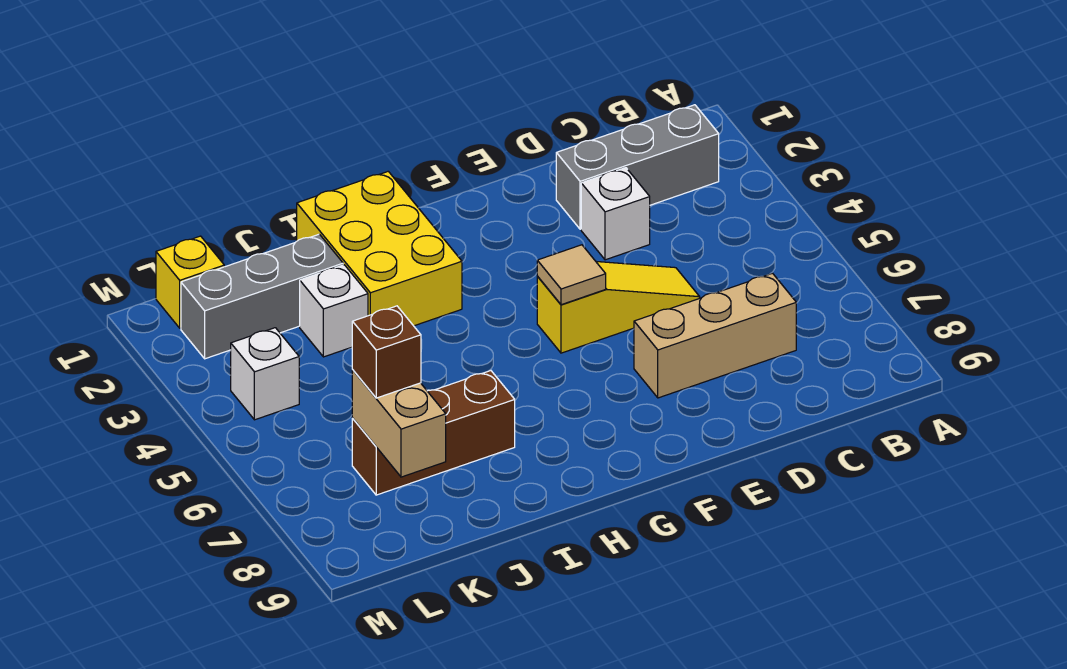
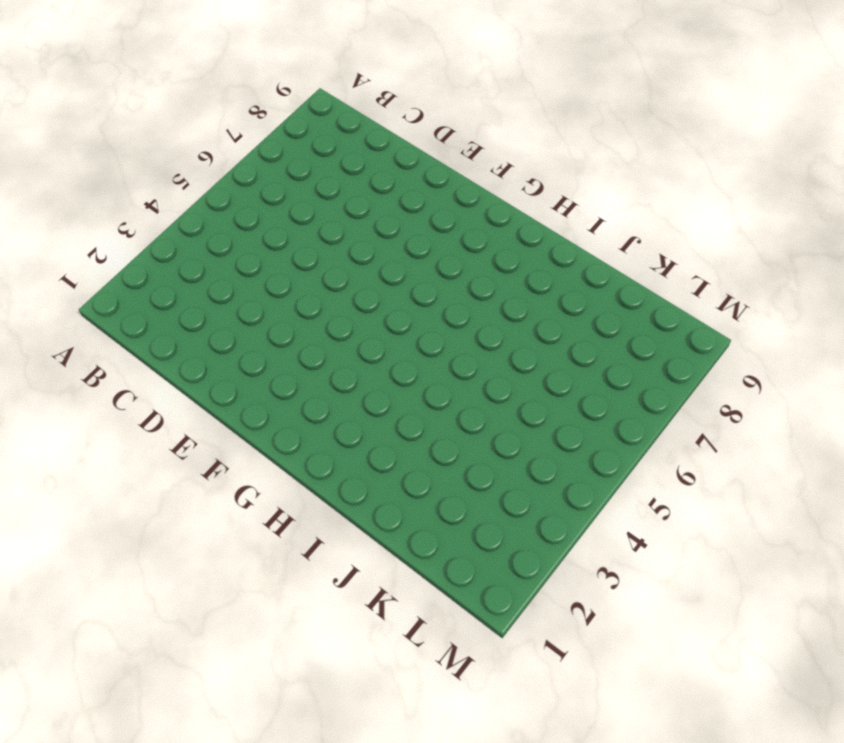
none -> grey 1x3 brick [556,105,719,229]
none -> tan 1x3 brick [634,273,796,398]
none -> white 1x1 brick [581,168,650,260]

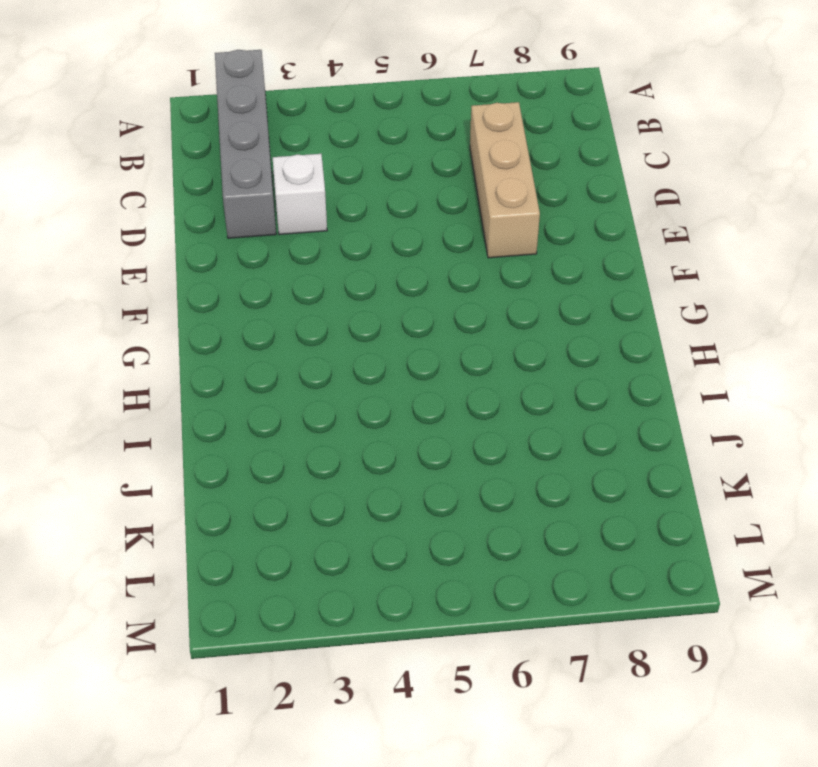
grey 1x4 brick [215,50,276,238] -> grey 1x3 brick [556,105,719,229]
none -> yellow 1x3 slope [537,262,700,353]
none -> yellow 2x3 brick [297,171,462,326]
none -> brown 1x3 brick [352,371,515,495]

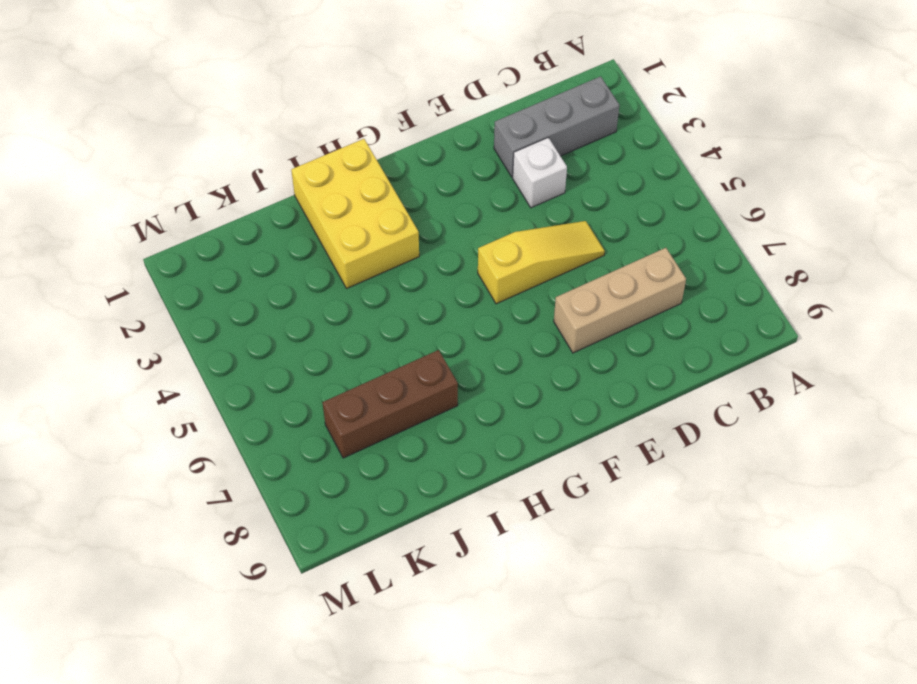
none -> grey 1x3 brick [181,234,343,359]
none -> white 1x1 brick [300,265,368,357]
none -> yellow 1x1 brick [156,236,224,328]

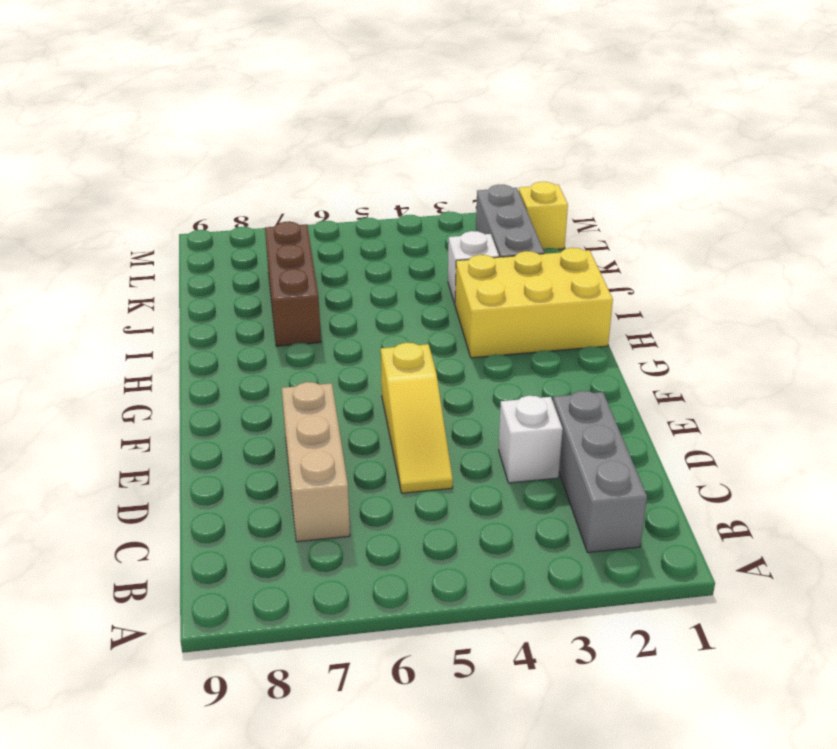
none -> white 1x1 brick [231,328,299,420]
none -> tan 1x1 tile [537,245,606,305]
none -> tan 1x2 brick [352,370,446,477]

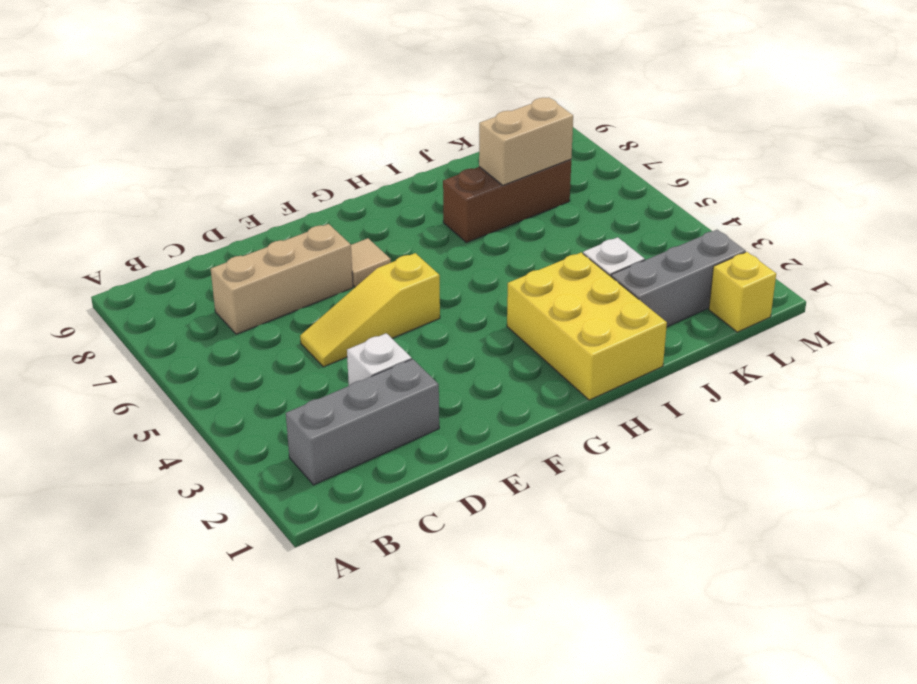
tan 1x1 tile [351,238,391,287] -> tan 1x1 tile moved to [537,245,606,305]
tan 1x2 brick [479,97,573,185] -> tan 1x2 brick turned to [352,370,446,477]
none -> white 1x1 brick [231,328,299,420]
none -> brown 1x1 brick [352,306,421,398]

